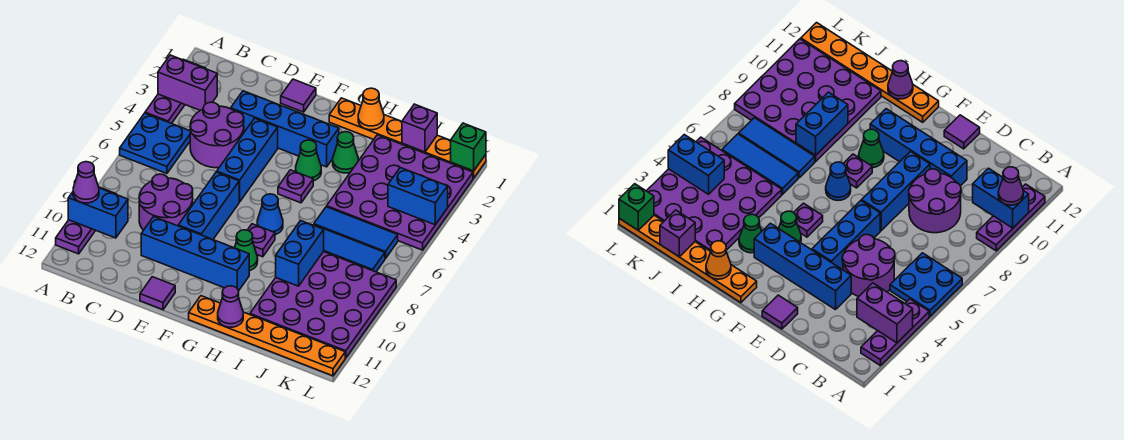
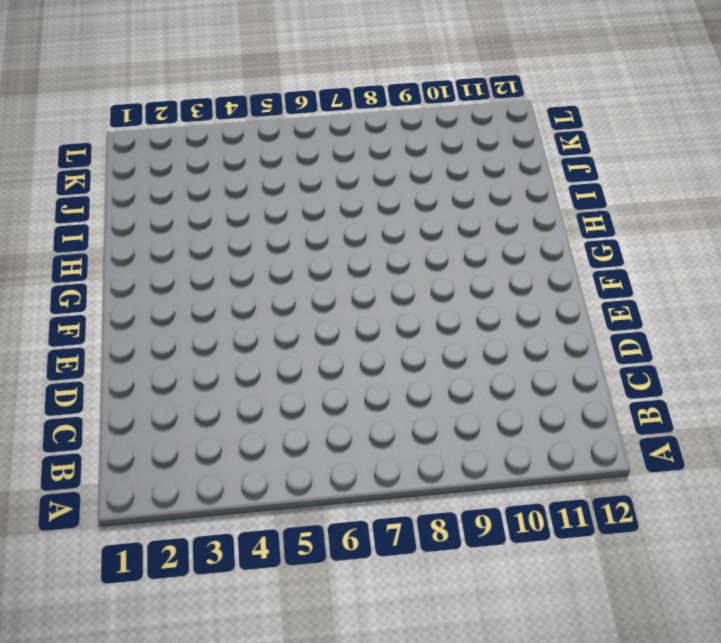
none -> purple 1x3 plate [145,59,206,124]
none -> blue 2x2 plate [120,113,190,174]
none -> purple 1x3 plate [56,187,117,254]
none -> purple 2x2 round brick [190,102,244,168]

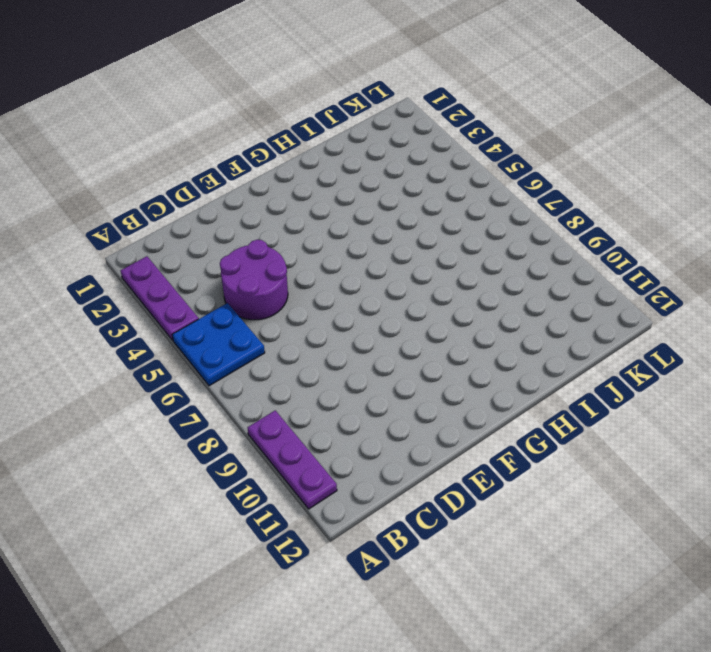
none -> purple 2x2 round brick [139,174,193,230]
none -> blue 1x4 brick [231,91,339,167]
none -> blue 1x4 brick [141,217,249,291]
none -> purple 1x1 tile [281,79,316,112]

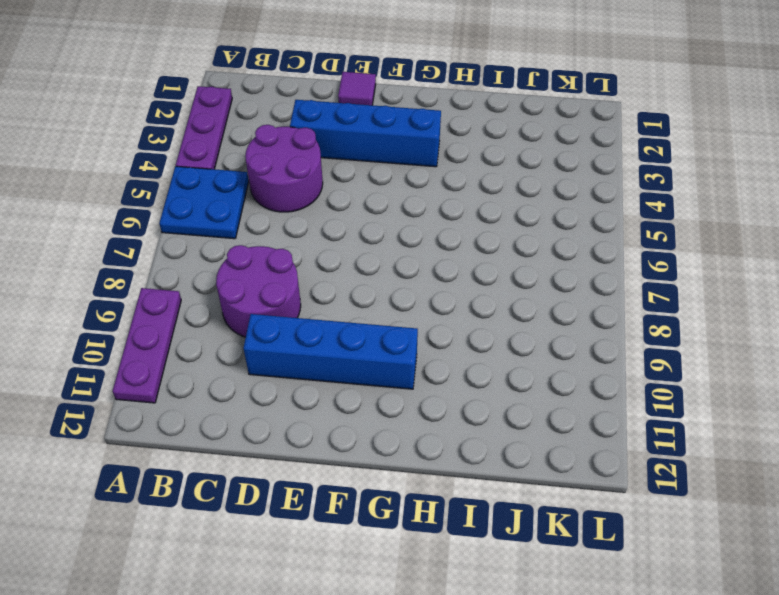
none -> blue 1x3 brick [217,118,278,202]
none -> blue 1x3 brick [178,172,239,239]
none -> purple 1x1 tile [140,277,175,310]
none -> orange 1x6 plate [329,98,486,178]

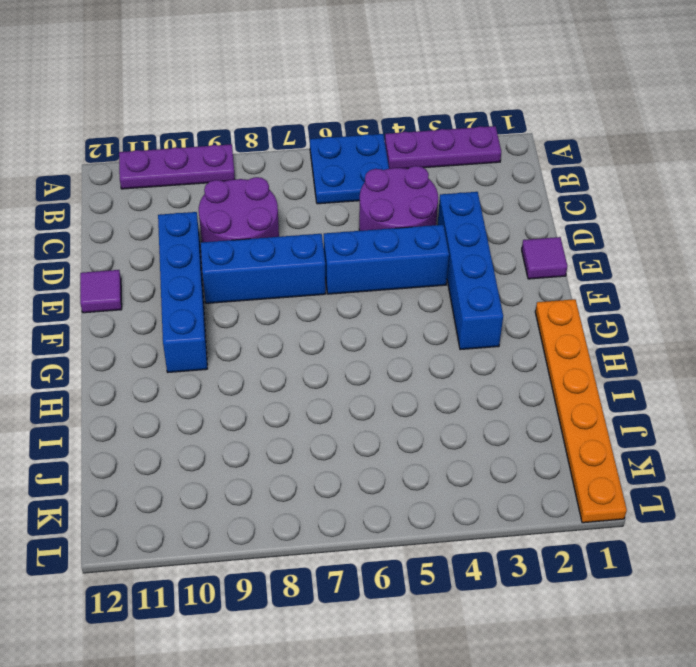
none -> green 1x1 cone [296,140,321,181]
none -> purple 1x1 plate [278,170,313,203]
none -> blue 1x1 cone [257,194,283,235]
none -> purple 1x1 plate [248,224,275,257]

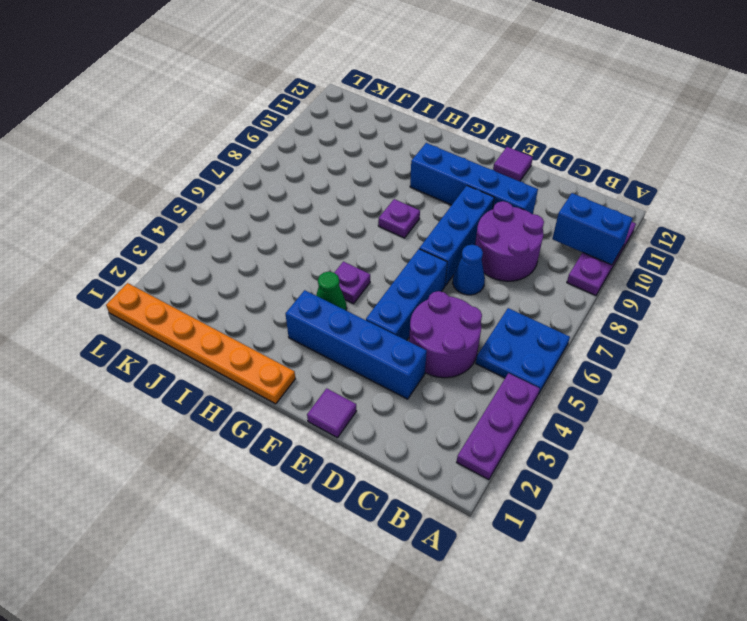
blue 1x1 cone [453,245,485,295] -> blue 1x1 cone moved to [257,194,283,235]
none -> green 1x1 cone [235,230,258,271]
none -> orange 1x6 plate [189,296,345,376]
none -> green 1x1 cone [333,132,358,173]
none -> purple 4x4 plate [327,135,473,250]

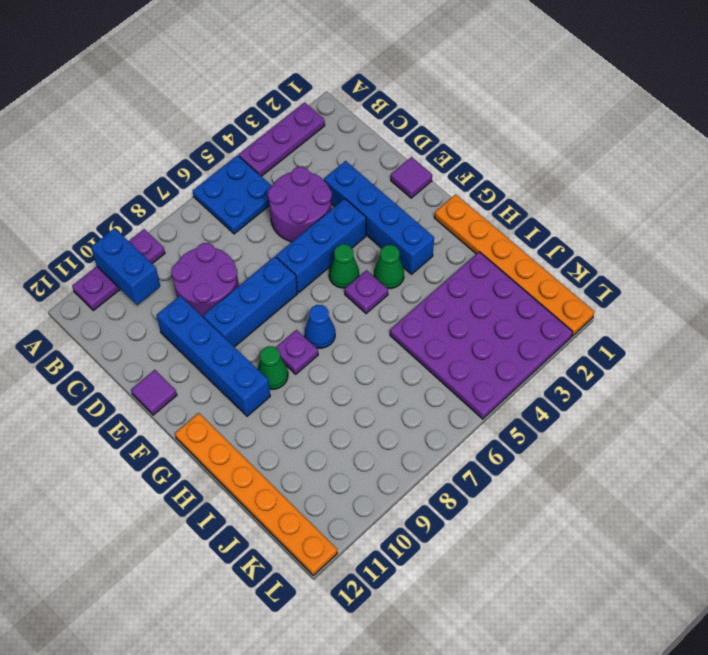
green 1x1 cone [329,244,359,288] -> green 1x1 cone moved to [333,132,358,173]
none -> blue 1x3 tile [314,207,398,259]
none -> blue 1x3 tile [314,225,385,272]
none -> purple 4x4 plate [250,252,396,358]
none -> purple 1x2 brick [158,55,217,110]

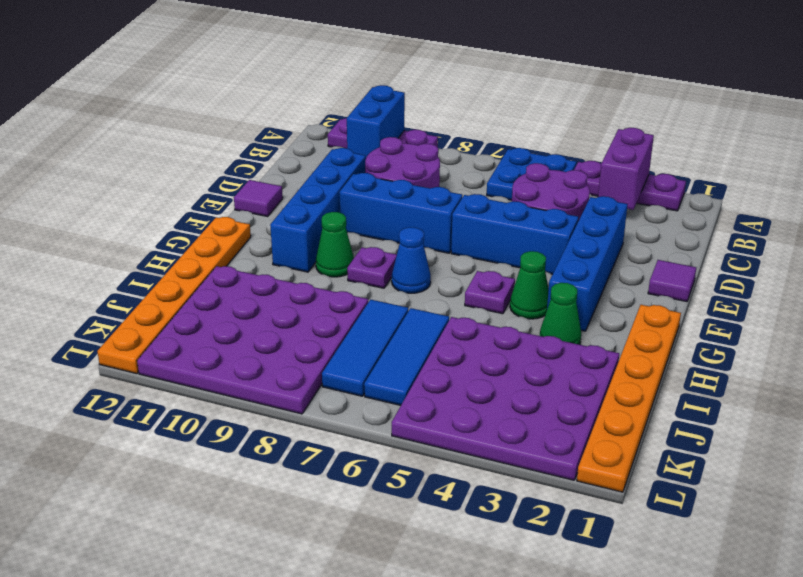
none -> orange 1x1 cone [358,88,384,130]
none -> purple 1x1 cone [218,286,243,327]
none -> blue 1x2 brick [276,220,324,286]
none -> purple 1x1 brick [402,104,437,152]

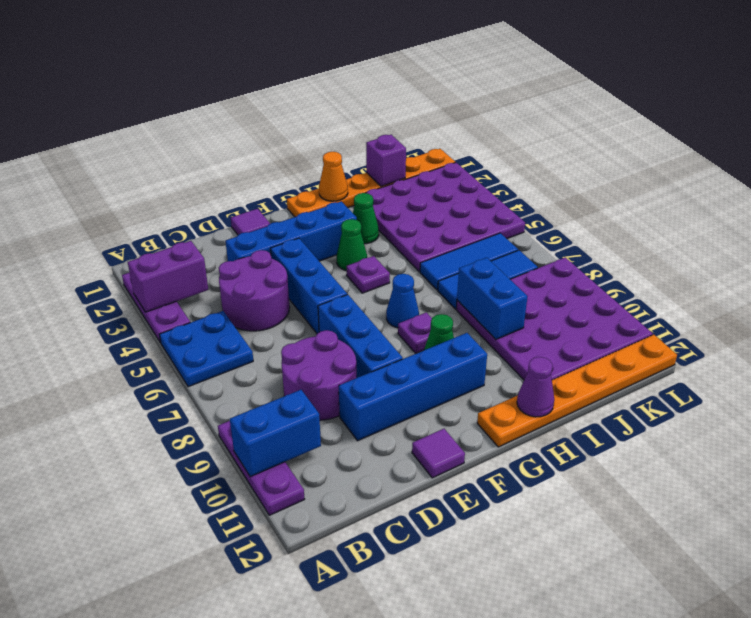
none -> blue 1x2 brick [388,168,448,225]
none -> green 1x1 brick [451,123,486,171]
none -> purple 1x1 cone [73,162,99,203]

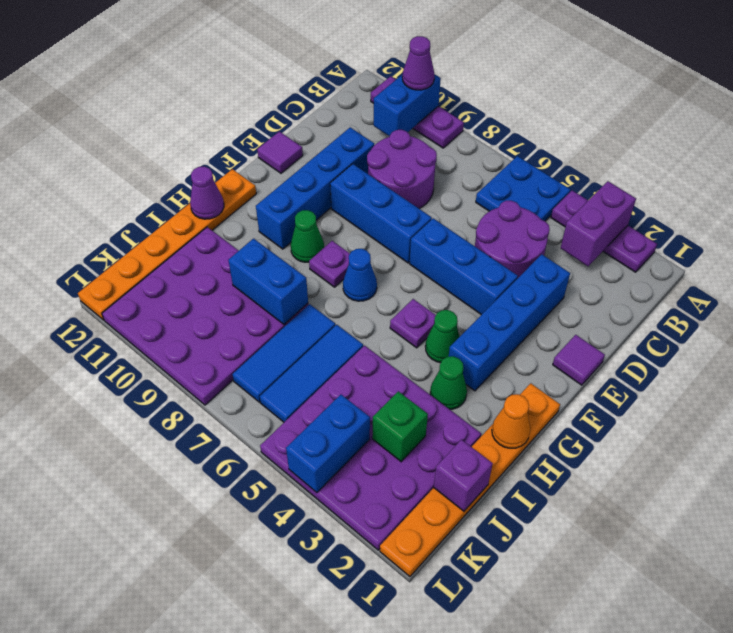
green 1x1 brick [372,391,428,462] -> green 1x1 brick moved to [451,123,486,171]

